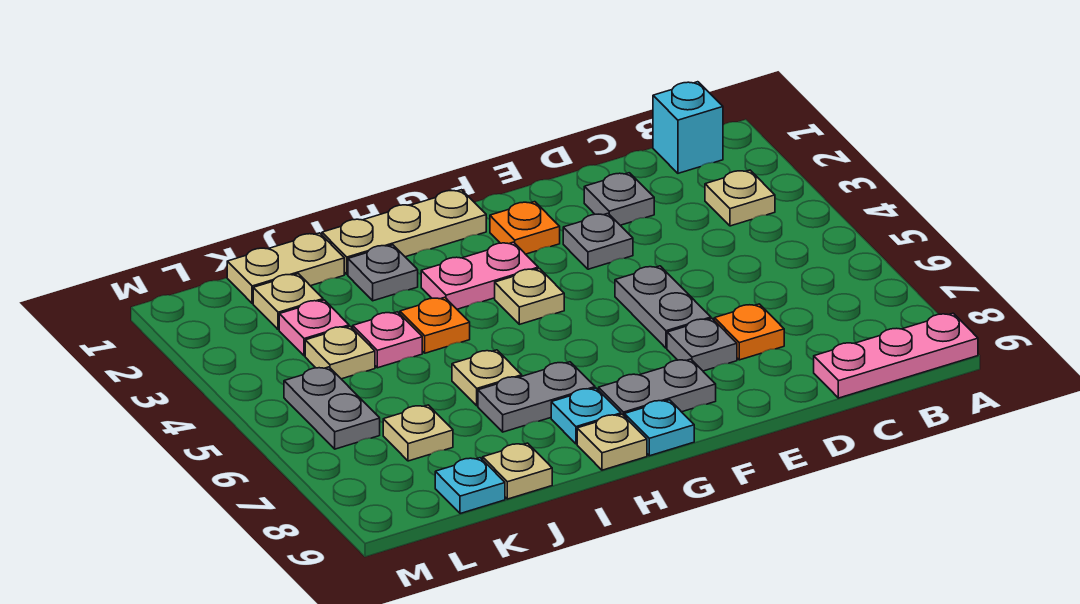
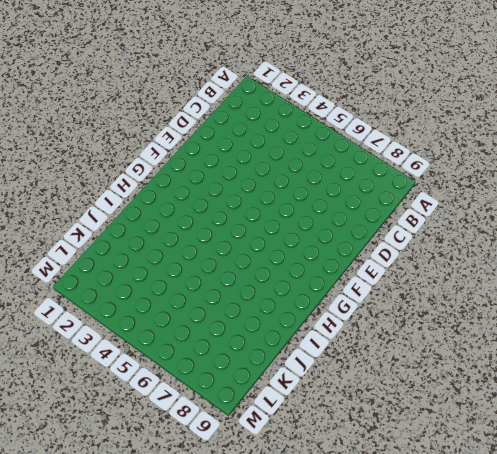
none -> pink 1x3 plate [814,313,978,398]
none -> cyan 1x1 brick [653,82,723,173]
none -> tan 1x1 plate [705,170,775,226]

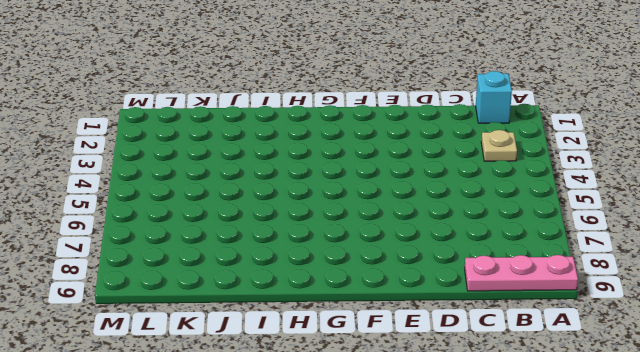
none -> grey 1x1 plate [584,173,654,225]
none -> orange 1x1 plate [714,304,784,360]
none -> grey 1x1 plate [563,214,633,269]

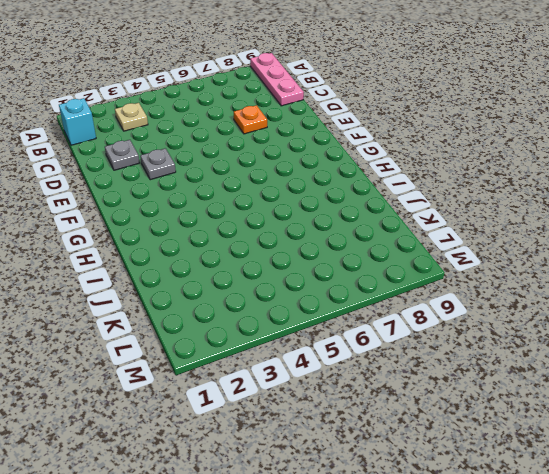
none -> grey 1x2 plate [615,266,711,348]
none -> grey 1x1 plate [667,319,737,371]
none -> orange 1x1 plate [490,202,560,254]

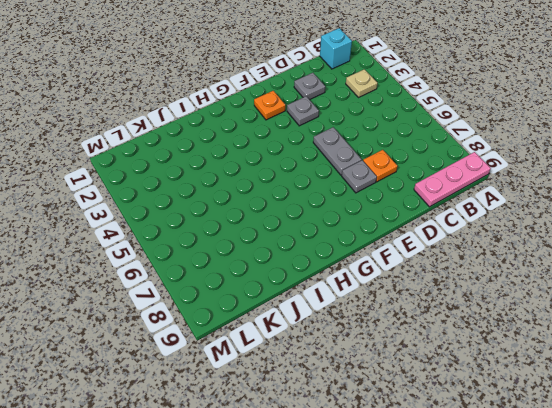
none -> grey 1x2 plate [599,359,716,416]
none -> tan 1x3 plate [322,190,486,274]
none -> pink 1x2 plate [421,242,538,309]

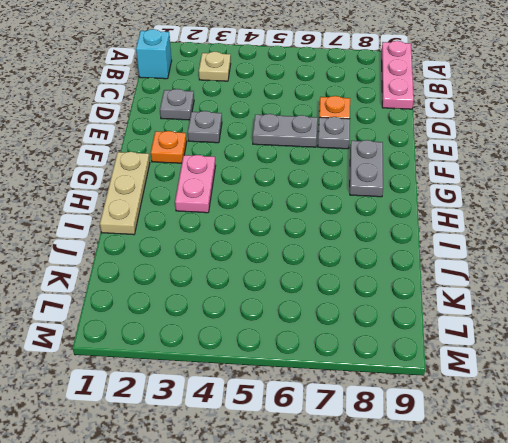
none -> tan 1x1 plate [495,269,564,324]
none -> cyan 1x1 plate [625,400,694,456]
none -> grey 1x2 plate [478,362,595,432]

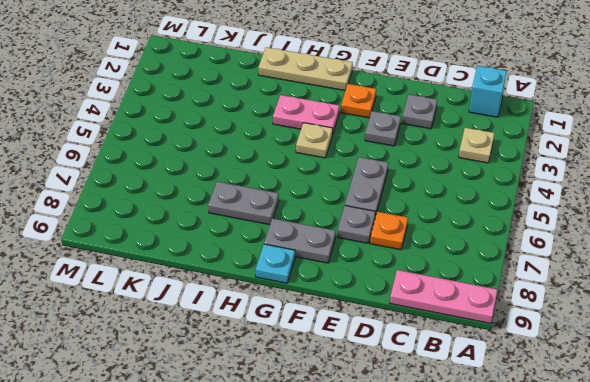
none -> cyan 1x1 plate [551,388,621,444]
none -> tan 1x1 plate [577,414,647,470]
none -> grey 1x1 plate [348,245,418,301]

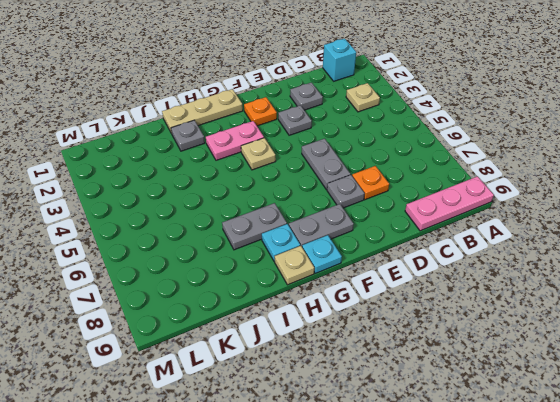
none -> orange 1x1 plate [400,297,470,353]
none -> tan 1x1 plate [452,350,522,406]
none -> tan 1x2 plate [227,233,344,303]

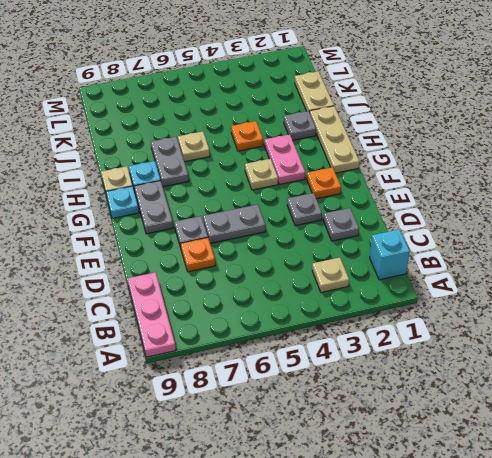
none -> pink 1x1 plate [353,312,422,368]
none -> tan 1x1 plate [483,443,552,499]
none -> tan 1x1 plate [253,274,323,330]

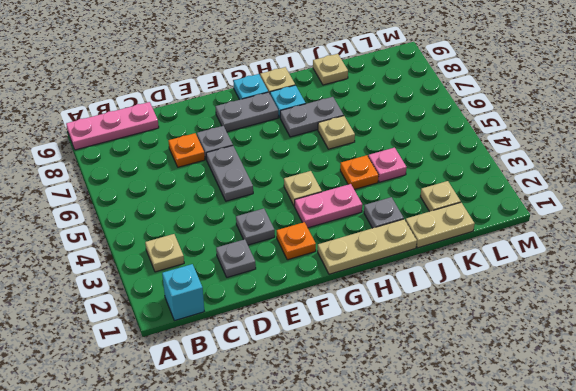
none -> pink 1x1 plate [279,300,349,356]
none -> tan 1x1 plate [305,326,375,379]
none -> tan 1x1 plate [383,405,453,461]

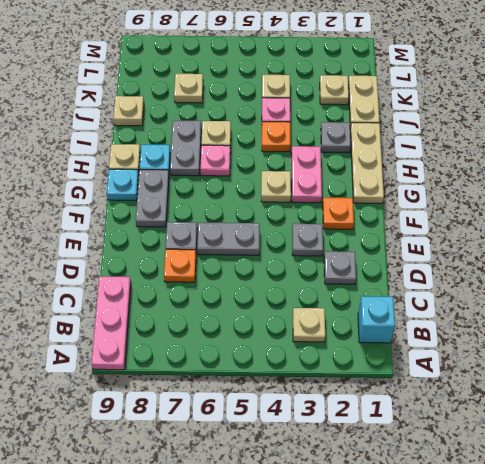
pink 1x1 plate [200,145,230,176] -> pink 1x1 plate moved to [279,300,349,356]
none -> cyan 1x1 plate [435,458,505,514]
none -> grey 1x2 plate [284,367,380,449]

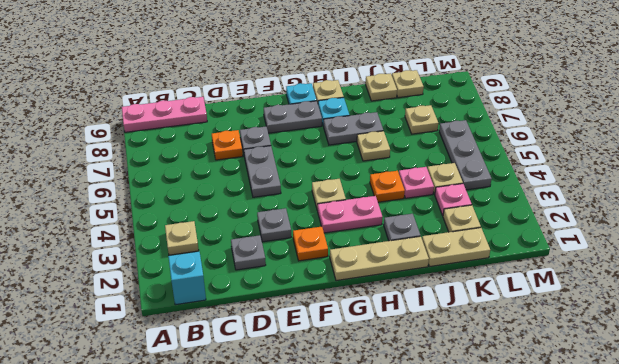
tan 1x1 plate [392,70,424,98] -> cyan 1x1 plate [435,458,505,514]
grey 1x3 plate [439,120,492,190] -> grey 1x2 plate [284,367,380,449]

